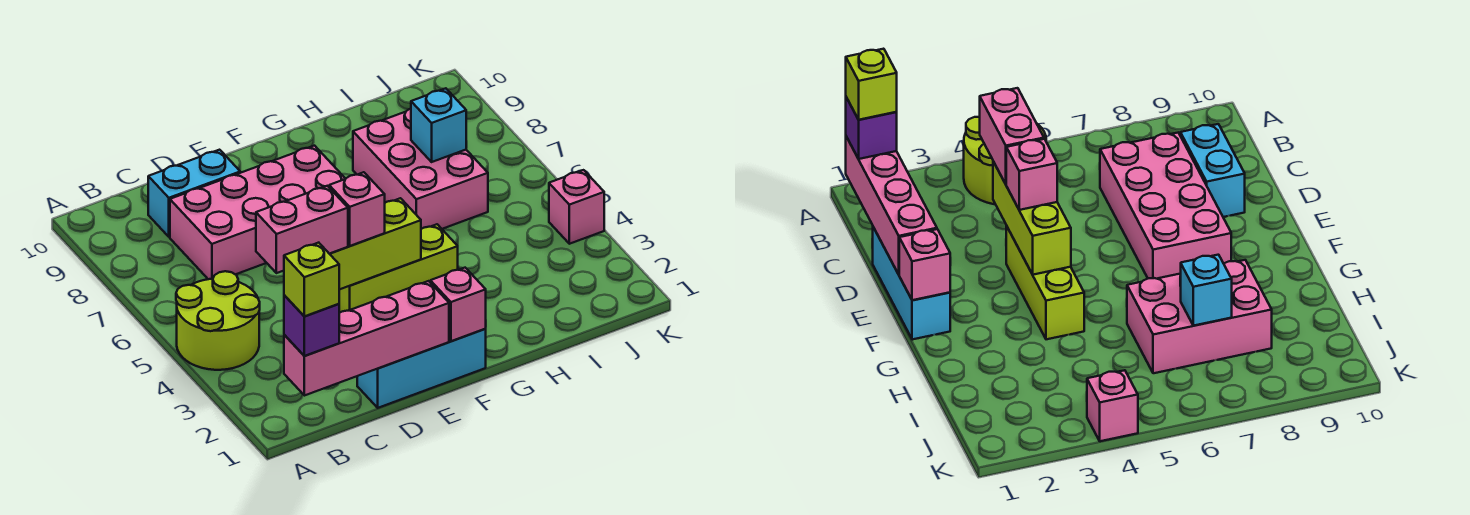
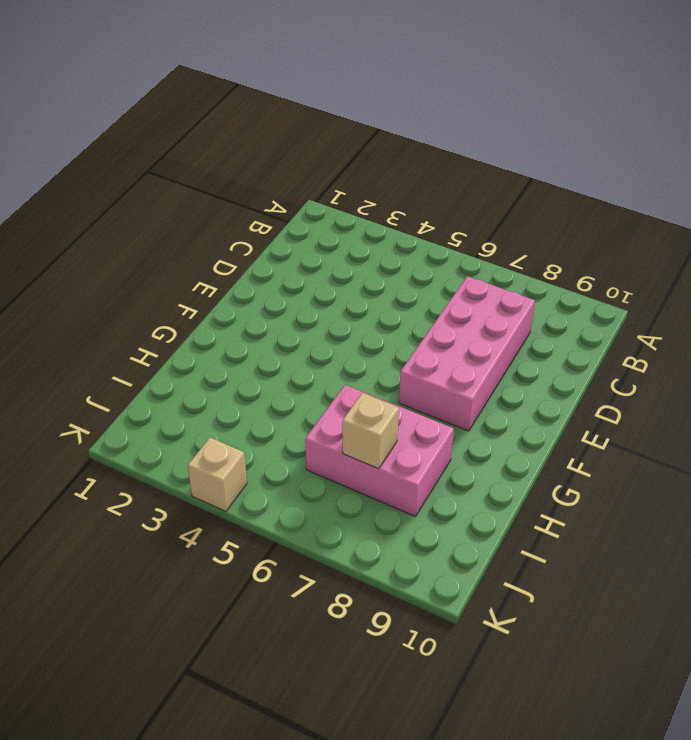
tan 1x1 brick [342,393,399,469] -> cyan 1x1 brick [411,88,466,162]
tan 1x1 brick [188,438,247,511] -> pink 1x1 brick [549,170,604,244]
none -> lime 2x2 round brick [176,271,260,370]
none -> cyan 1x2 brick [148,150,240,237]
none -> cyan 1x3 brick [357,329,486,408]

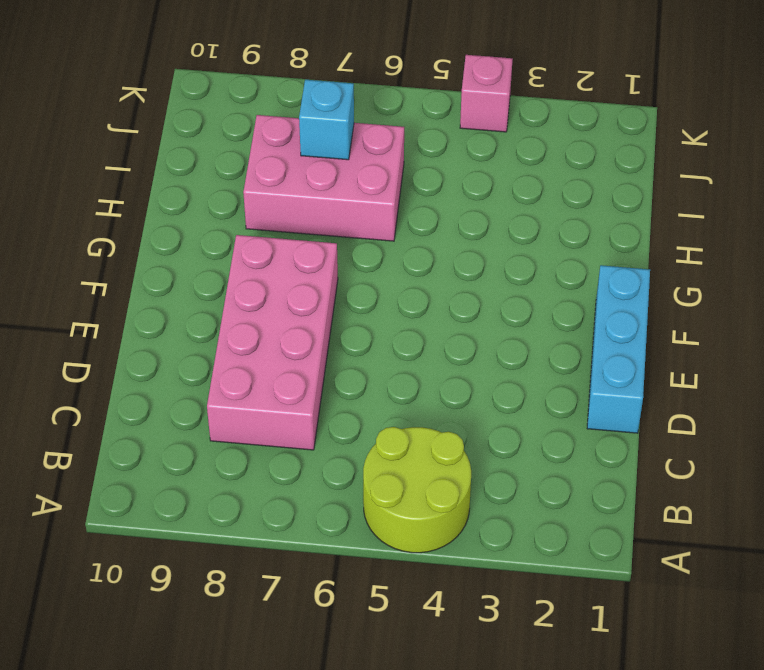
none -> cyan 1x2 brick [148,150,240,237]
none -> lime 1x3 brick [339,224,458,313]
none -> pink 1x4 brick [284,281,449,396]

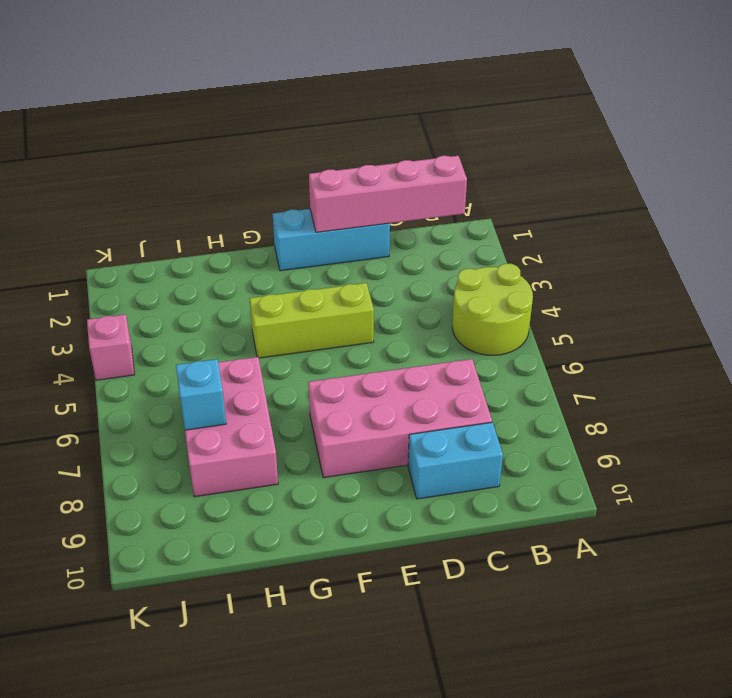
none -> lime 1x3 brick [330,198,421,290]
none -> pink 1x1 brick [430,268,486,341]
none -> purple 1x1 brick [284,295,339,356]

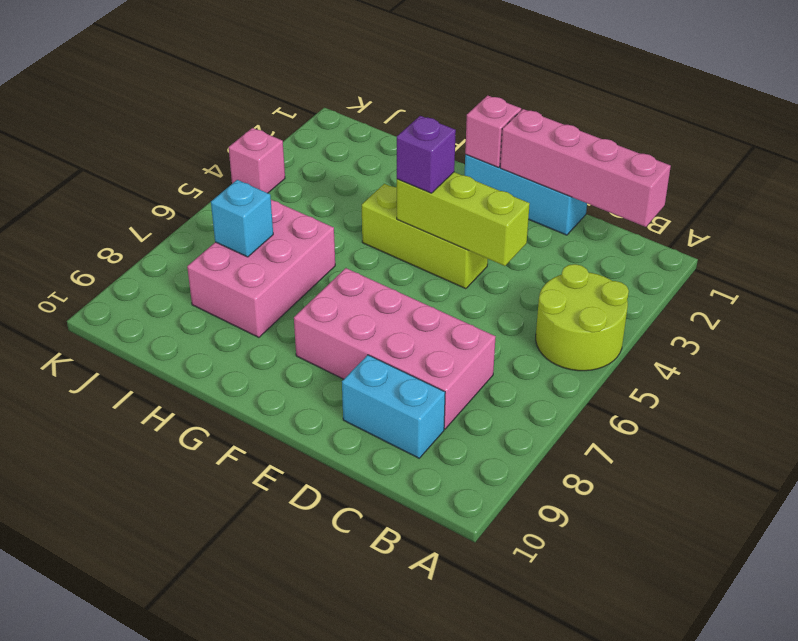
purple 1x1 brick [397,116,456,193] -> purple 1x1 brick moved to [284,295,339,356]
none -> pink 1x2 brick [256,186,348,273]
none -> pink 1x1 brick [329,172,385,246]
none -> lime 1x1 brick [284,243,339,316]

